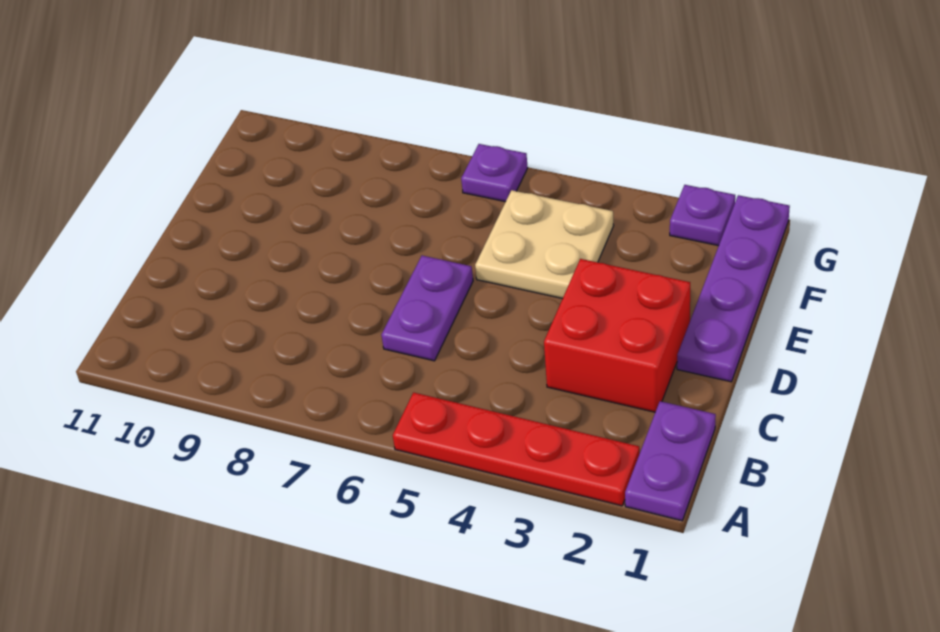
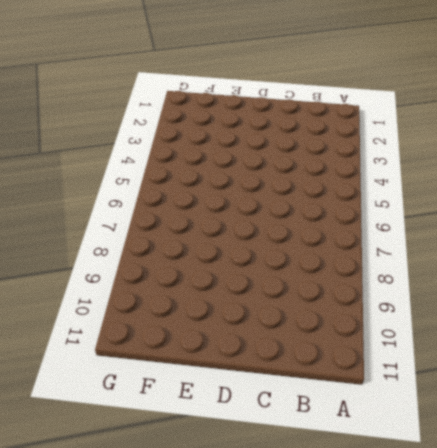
none -> purple 1x2 plate [625,401,716,521]
none -> red 1x4 plate [393,392,639,506]

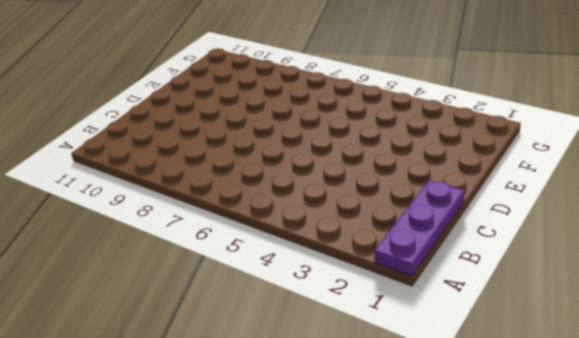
purple 1x3 plate [374,180,464,276] -> purple 1x2 plate [625,401,716,521]
none -> red 1x4 plate [393,392,639,506]
none -> red 2x2 brick [544,259,690,412]

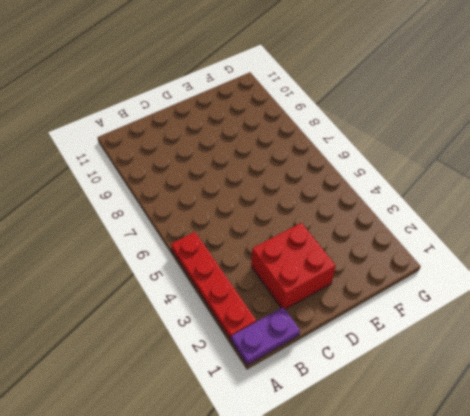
none -> purple 1x2 plate [381,256,473,361]
none -> purple 1x4 plate [677,195,790,382]

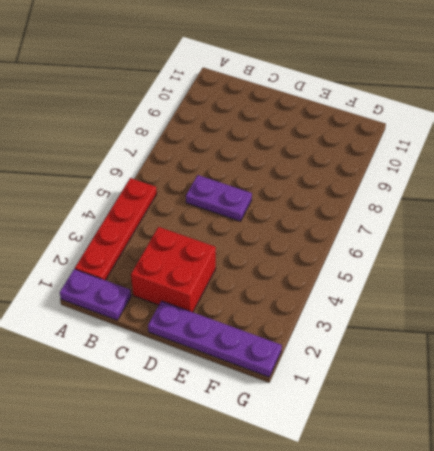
none -> tan 2x2 plate [475,190,614,299]
none -> purple 1x1 plate [670,185,735,246]

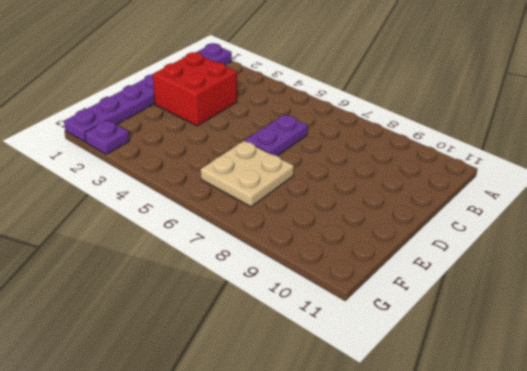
tan 2x2 plate [201,141,294,207] -> tan 2x2 plate moved to [475,190,614,299]
none -> red 1x4 plate [393,392,639,506]
none -> purple 1x1 plate [461,144,528,202]

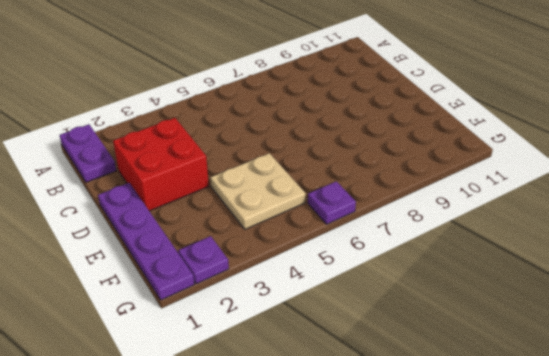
none -> red 1x4 plate [393,392,639,506]
none -> purple 1x2 plate [381,256,473,361]

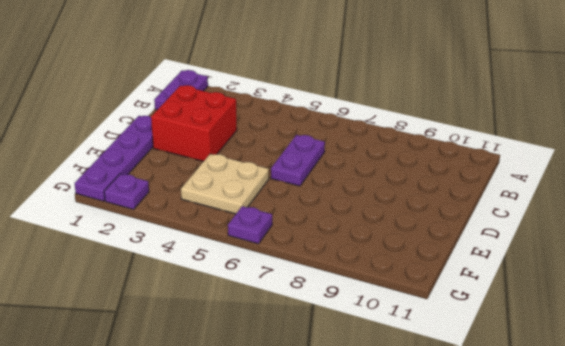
none -> red 1x4 plate [393,392,639,506]

